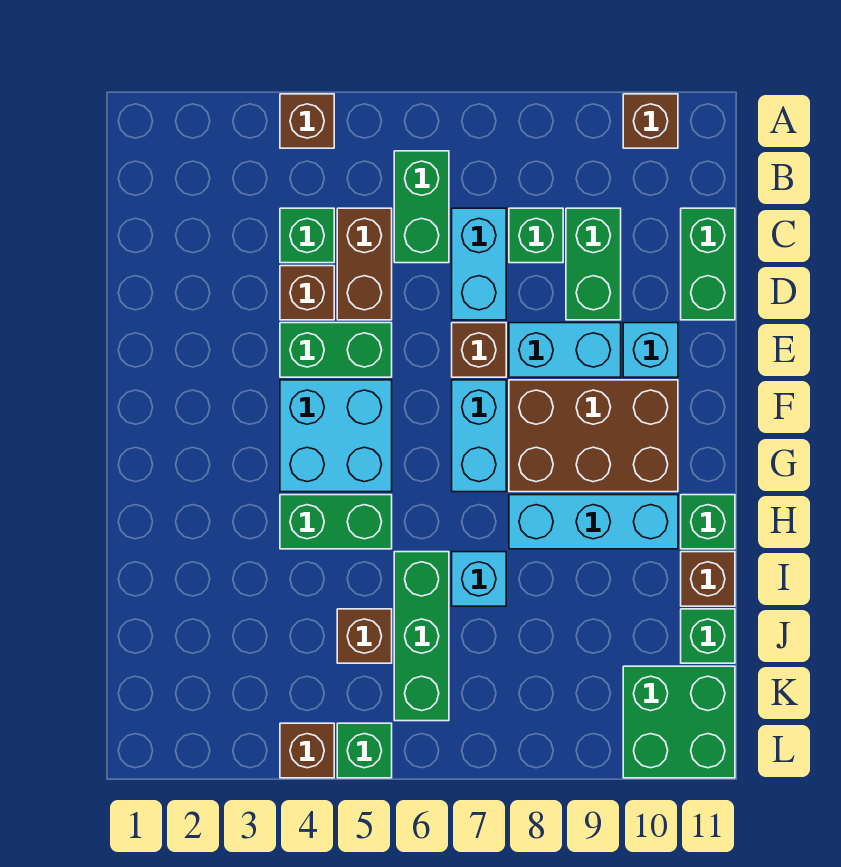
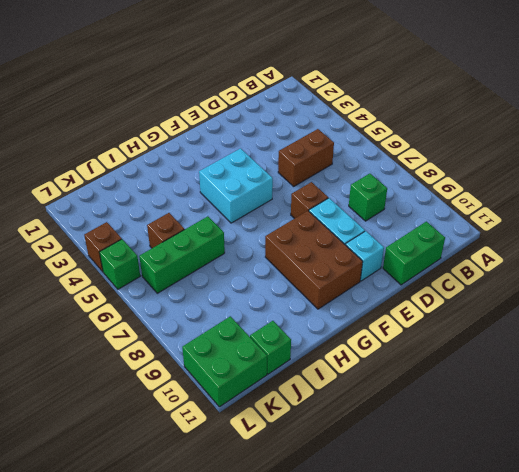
none -> brown 1x1 brick [280,94,334,148]
none -> brown 1x1 brick [623,94,678,148]
none -> green 1x2 brick [394,151,449,263]

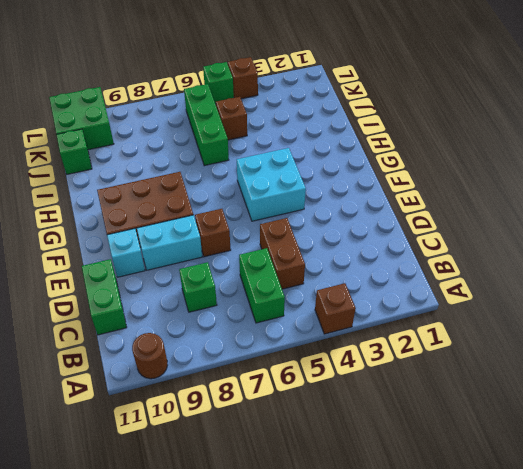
brown 1x1 round brick [132,333,167,379] -> brown 1x1 brick [623,94,678,148]
none -> green 1x1 brick [280,208,334,263]
none -> cyan 1x2 brick [452,208,506,320]
none -> green 1x2 brick [566,208,621,320]

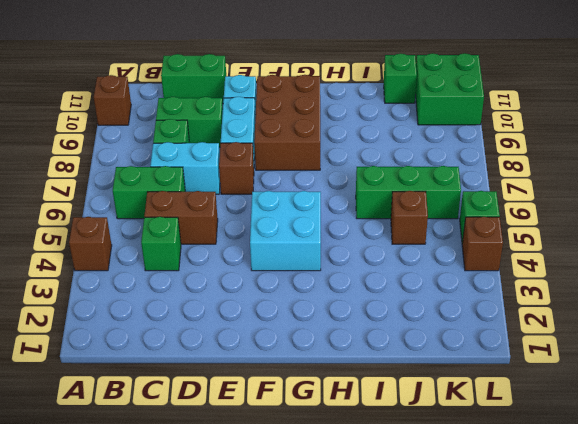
none -> brown 1x1 brick [280,266,334,320]
none -> green 1x2 brick [280,323,392,377]
none -> cyan 1x2 brick [452,380,506,492]

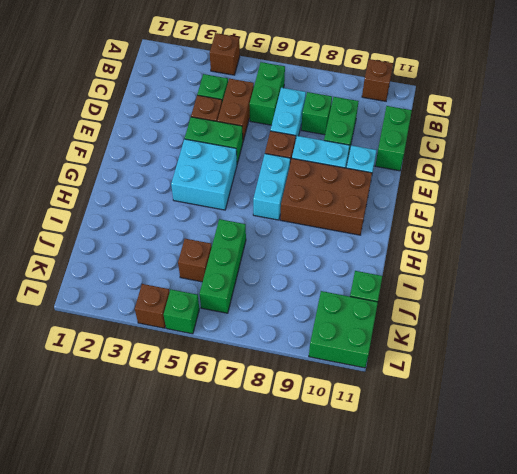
none -> green 1x2 brick [280,495,392,549]
none -> cyan 1x3 brick [509,495,678,549]
none -> green 1x1 brick [681,495,735,549]

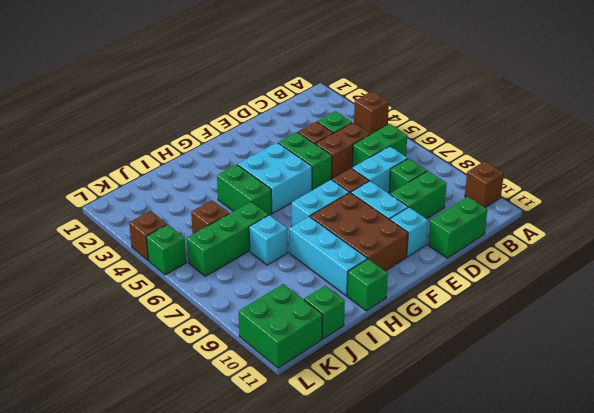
none -> brown 1x1 brick [681,552,735,606]

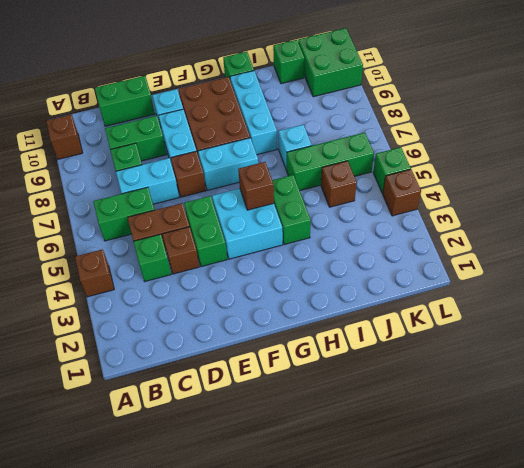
brown 1x1 brick [238,162,274,210] -> brown 1x1 brick moved to [681,552,735,606]

